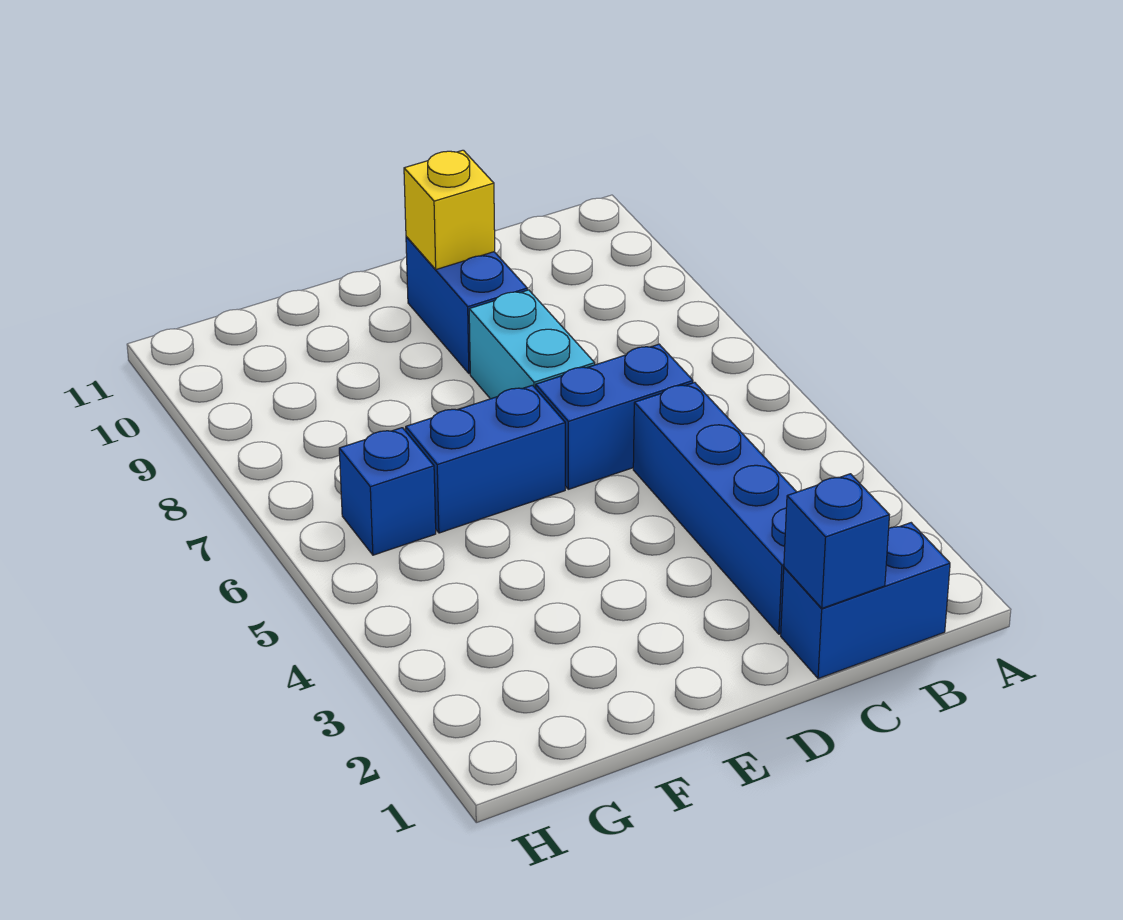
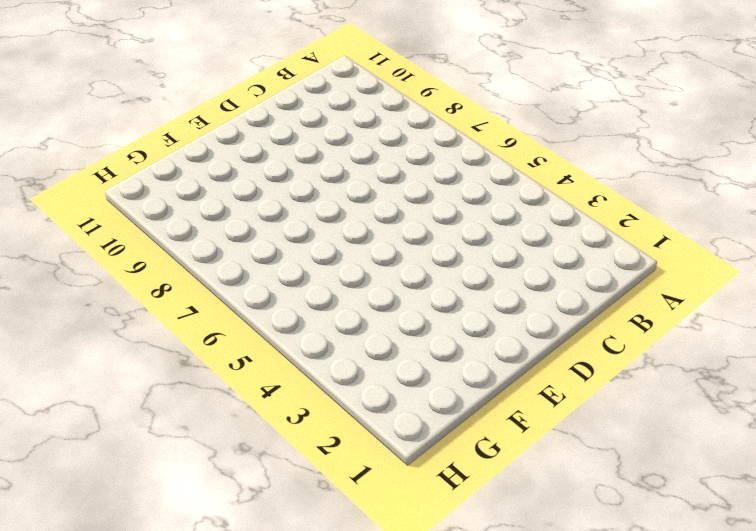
none -> blue 1x2 brick [781,523,950,679]
none -> blue 1x4 brick [633,382,796,634]

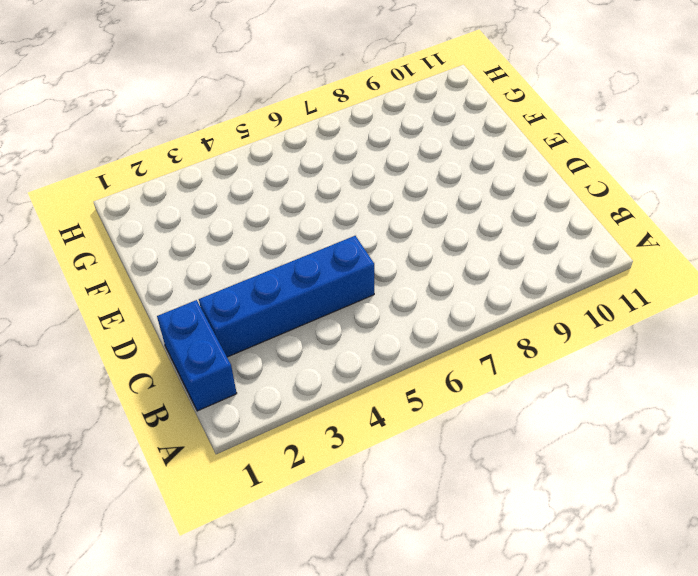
none -> blue 1x2 brick [536,344,693,489]
none -> cyan 1x2 brick [469,290,595,399]

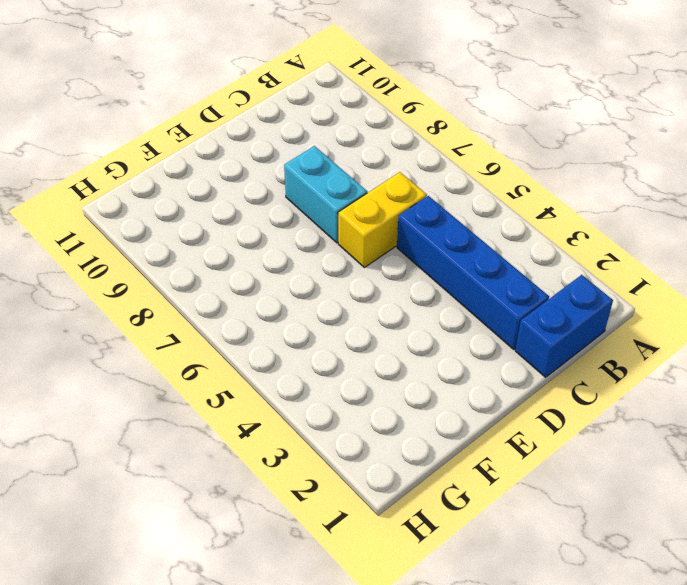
yellow 1x2 brick [338,172,427,267] -> blue 1x2 brick [536,344,693,489]
none -> blue 1x2 brick [406,237,527,374]
none -> blue 1x2 brick [406,385,565,533]

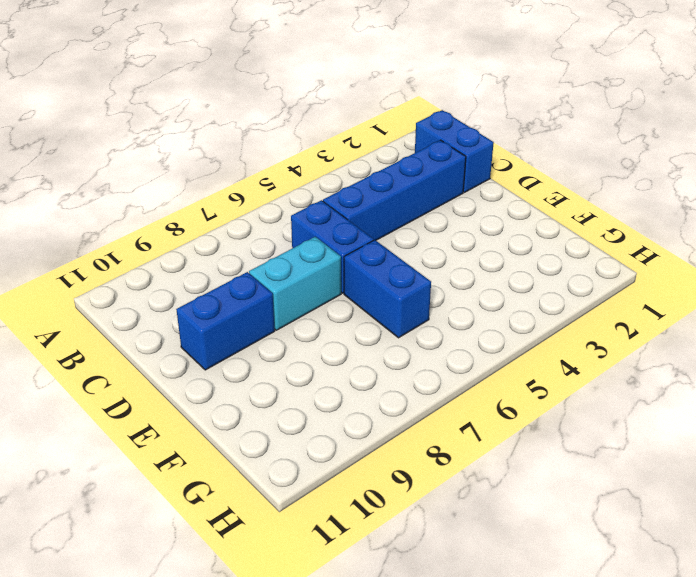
none -> blue 1x1 brick [339,428,436,555]
none -> blue 1x1 brick [784,474,889,608]

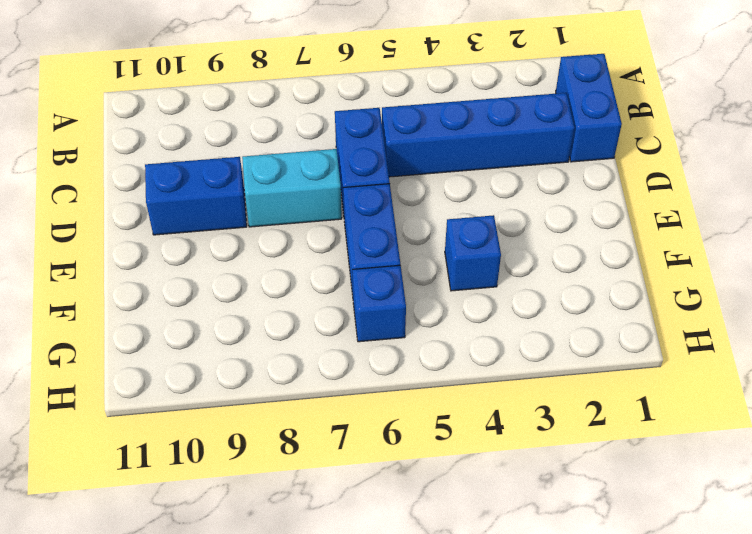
blue 1x1 brick [445,215,501,291] -> blue 1x1 brick moved to [784,474,889,608]
none -> yellow 1x1 brick [404,150,495,270]

